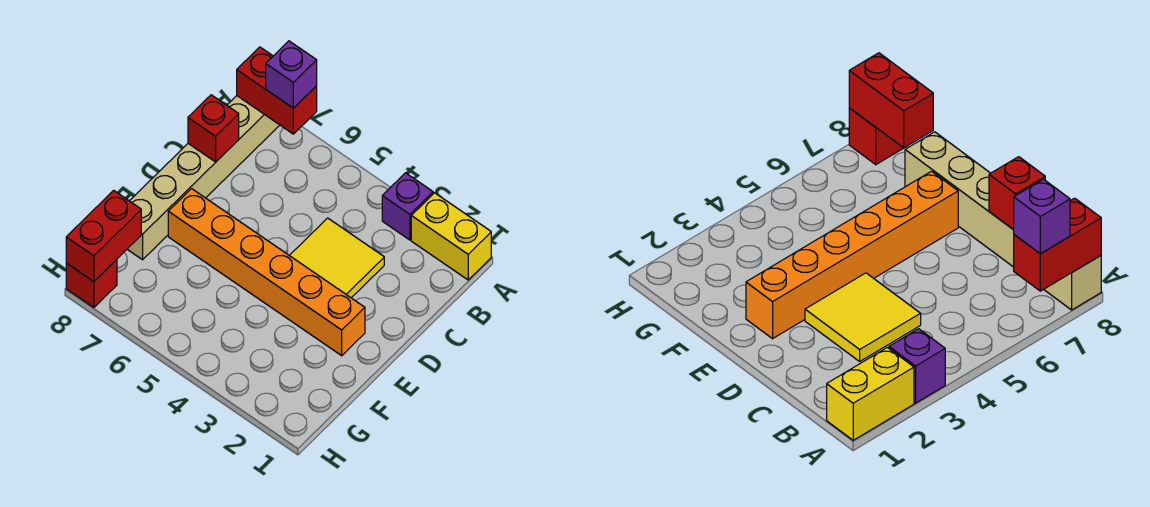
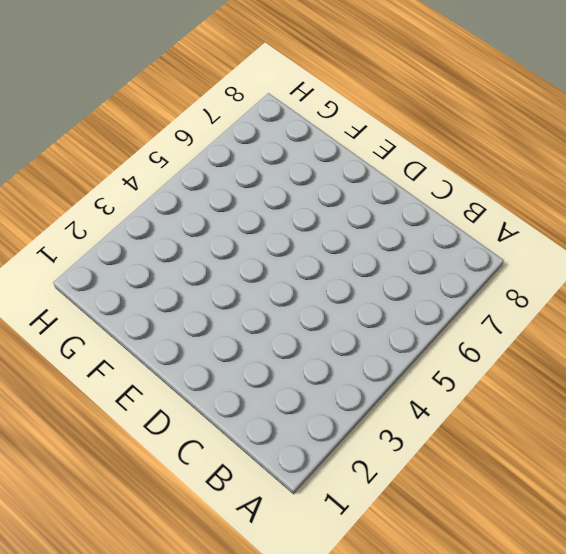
none -> yellow 1x2 brick [411,193,491,280]
none -> purple 1x1 brick [382,173,433,240]

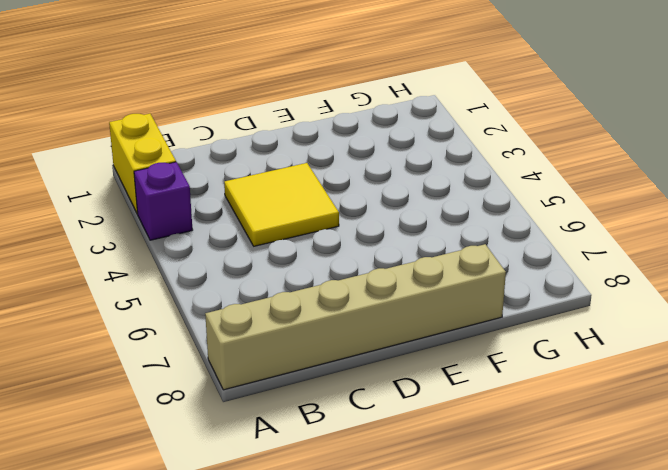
none -> orange 1x6 brick [168,189,365,356]
none -> red 1x1 brick [66,260,117,307]

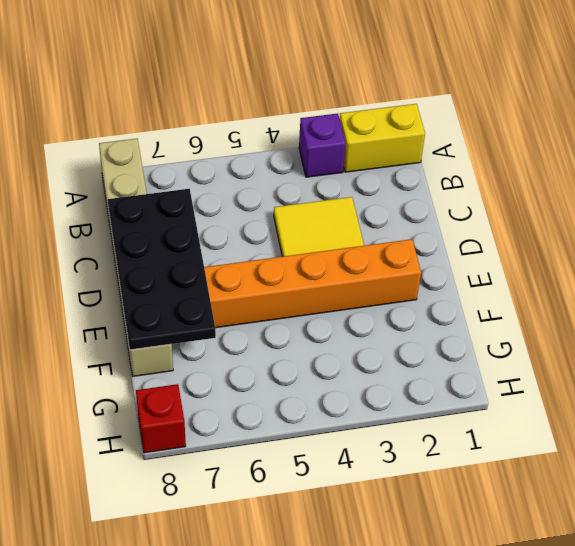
black 2x4 plate [108,189,216,350] -> red 1x1 brick [188,95,239,162]
none -> red 1x2 brick [237,47,317,134]
none -> red 1x2 brick [66,190,141,282]

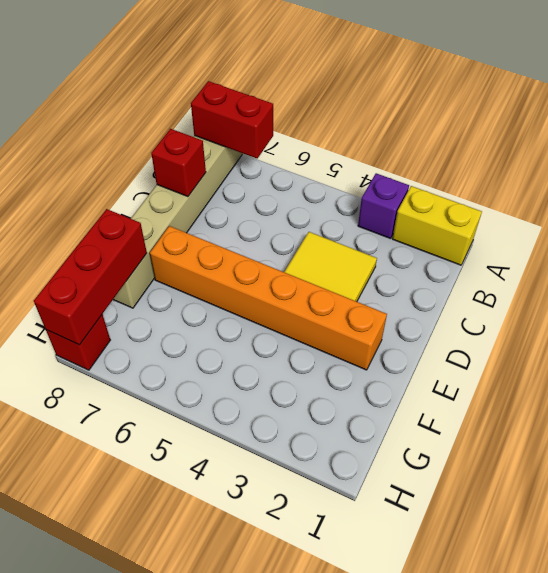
red 1x3 brick [34,209,147,345] -> red 1x2 brick [66,190,141,282]
none -> purple 1x1 brick [266,41,317,108]

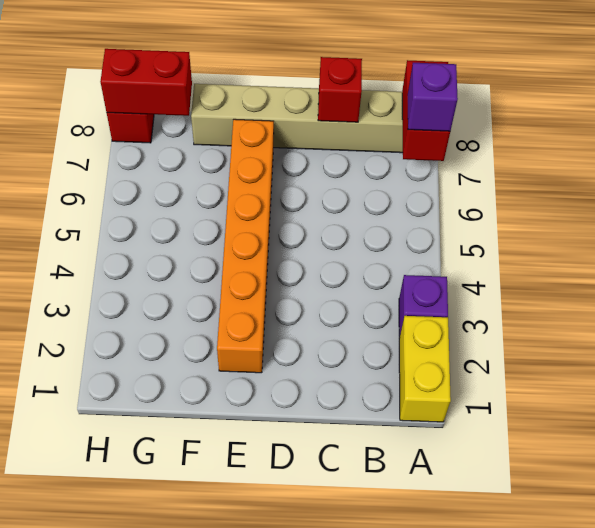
none -> yellow 2x2 tile [289,218,384,298]

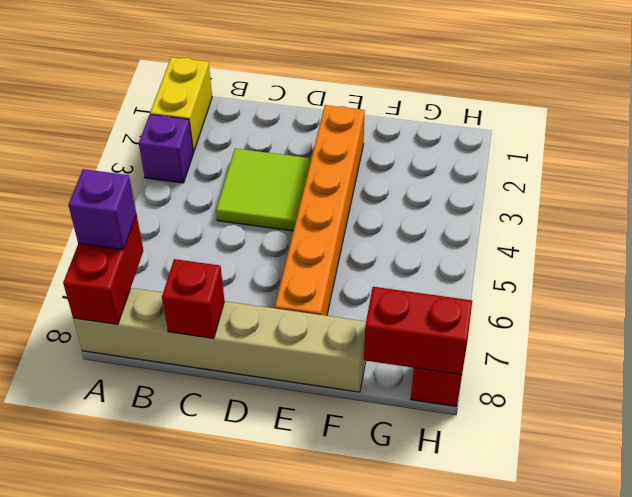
lime 2x2 tile [216,149,312,231] -> yellow 2x2 tile [289,218,384,298]

